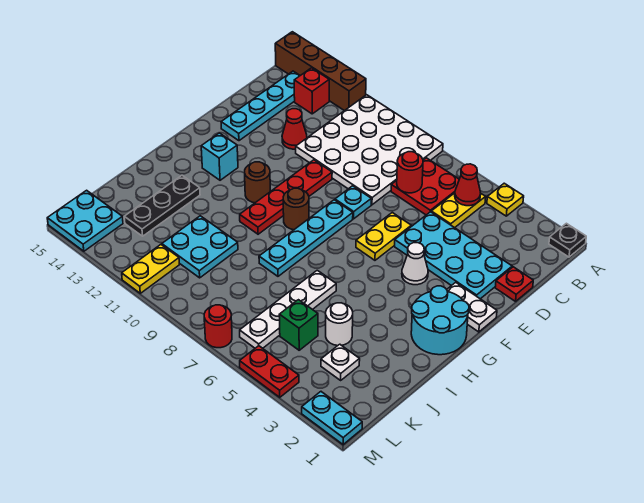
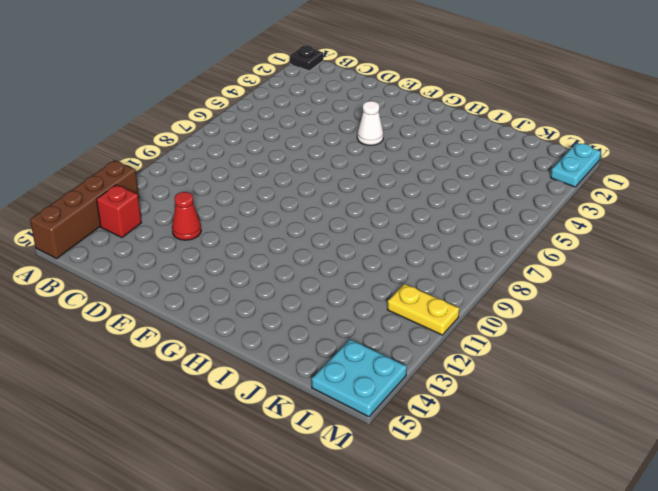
none -> yellow 1x1 plate [487,183,524,216]
none -> white 4x4 plate [296,95,443,205]
none -> yellow 1x2 plate [431,193,486,228]
none -> red 2x2 plate [391,158,459,215]

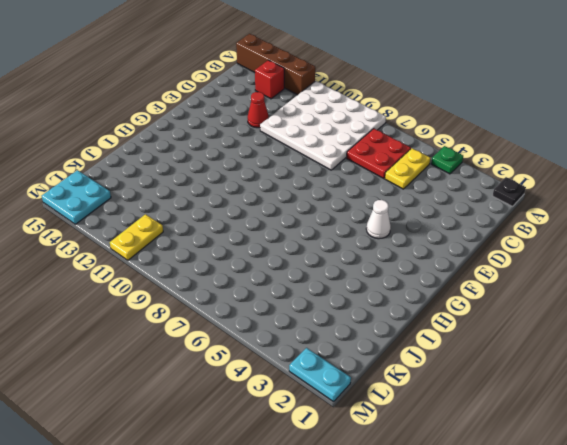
green 1x1 plate [431,146,463,174] -> yellow 1x1 plate [487,183,524,216]
none -> cyan 1x4 plate [221,71,300,141]
none -> red 1x1 plate [495,267,533,301]
none -> cyan 2x4 plate [395,212,512,299]
none -> yellow 1x2 plate [356,213,411,260]

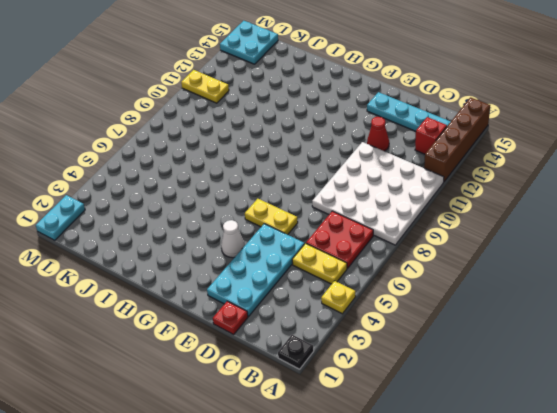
none -> cyan 1x1 plate [335,186,371,219]
none -> red 1x4 plate [240,160,332,234]
none -> white 1x2 plate [447,282,497,332]
none -> cyan 1x4 plate [259,200,353,276]

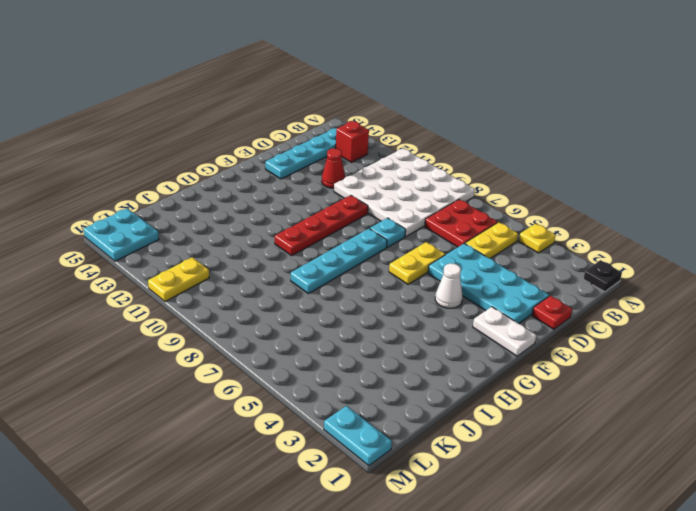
none -> brown 1x4 brick [275,32,366,111]
none -> cyan 2x2 round brick [411,286,469,355]
none -> brown 1x1 round brick [283,188,309,230]
none -> brown 1x1 round brick [245,162,270,203]

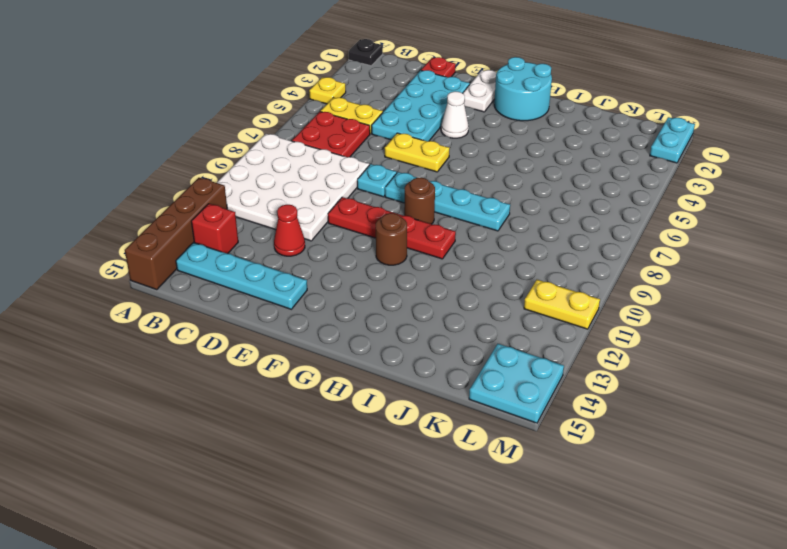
none -> cyan 1x1 brick [201,133,238,180]
none -> white 1x4 plate [240,270,336,348]
none -> black 1x3 plate [124,176,200,236]
none -> white 1x1 round brick [326,303,353,346]

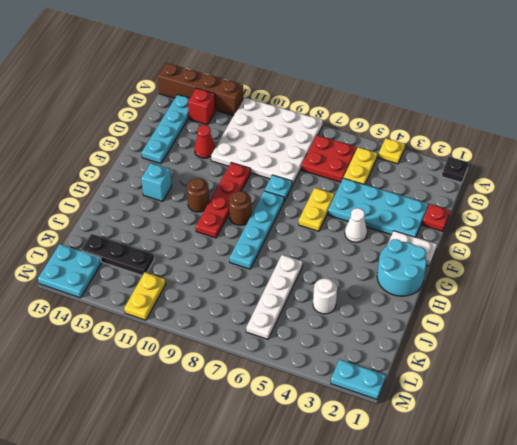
black 1x3 plate [81,234,154,276] -> black 1x3 plate turned to [124,176,200,236]
none -> cyan 2x2 plate [162,216,238,278]
none -> white 1x1 plate [321,344,360,380]
none -> green 1x1 brick [279,300,318,350]
none -> red 1x2 plate [240,346,299,397]

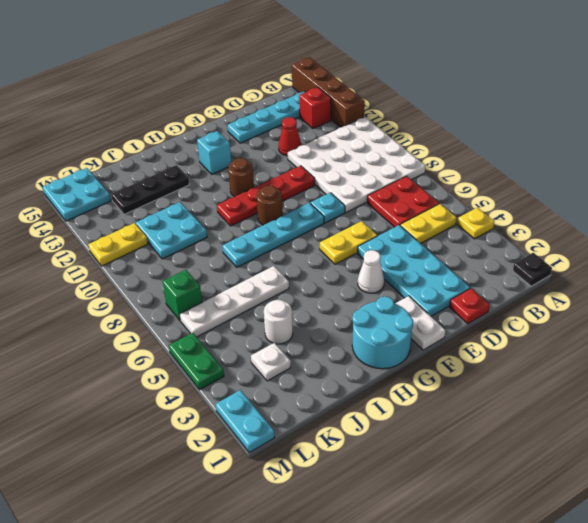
green 1x1 brick [162,270,202,320] -> green 1x1 brick moved to [279,300,318,350]
green 1x2 plate [169,333,224,389] -> red 1x2 plate [240,346,299,397]
none -> red 1x1 round brick [204,305,232,348]
none -> red 1x1 cone [455,164,481,206]
none -> red 1x1 round brick [397,152,423,193]

